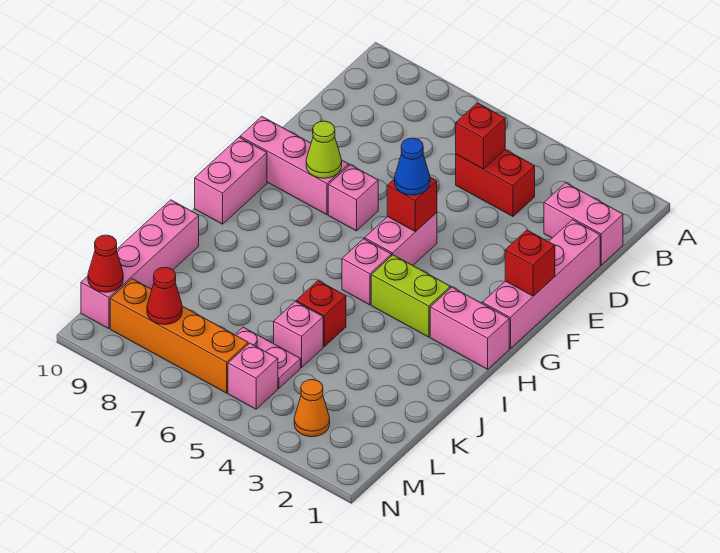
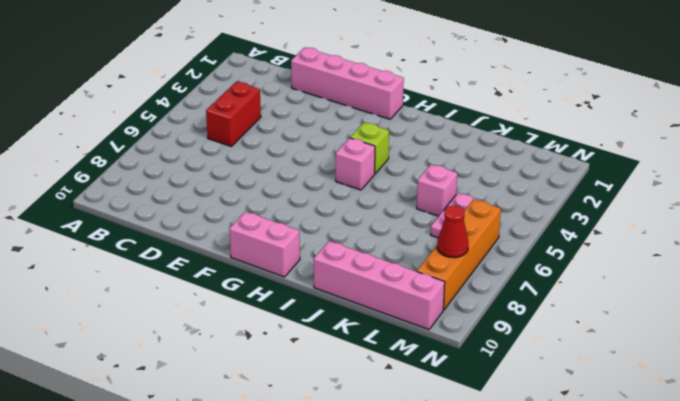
lime 1x1 brick [350,123,389,174] -> lime 1x2 brick [371,255,451,337]
none -> pink 1x2 brick [544,183,623,265]
none -> pink 1x2 brick [365,213,437,265]
none -> pink 1x1 brick [328,165,378,231]

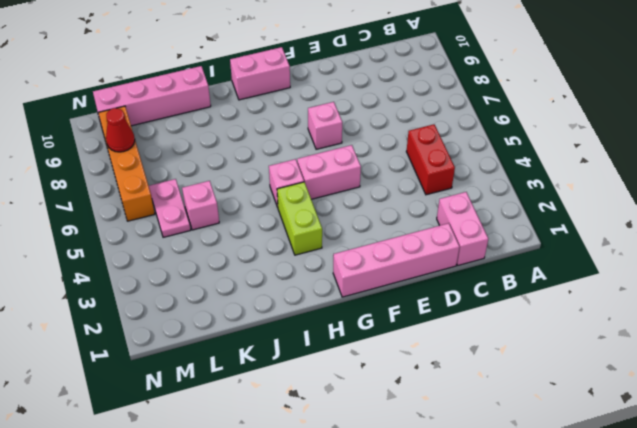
none -> pink 1x3 brick [240,117,349,215]
none -> pink 1x2 brick [430,287,509,369]
none -> red 1x1 brick [296,281,346,346]

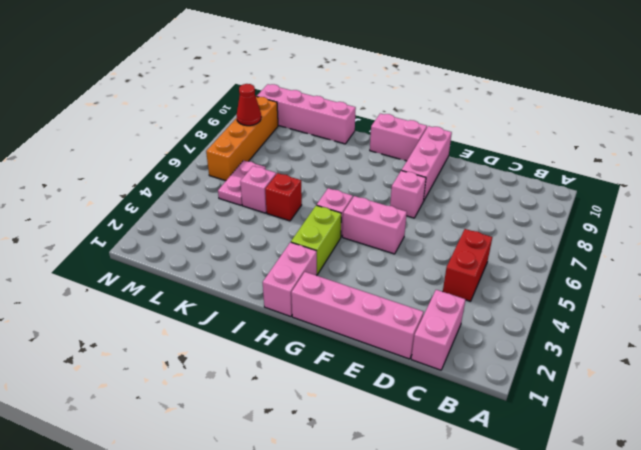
none -> orange 1x1 cone [294,380,330,437]
none -> pink 1x1 brick [228,343,278,409]
none -> red 1x1 brick [456,103,505,169]

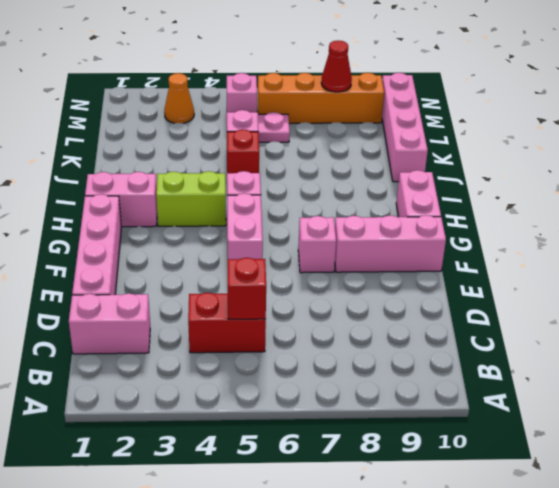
none -> red 1x1 brick [505,230,555,296]
none -> red 1x1 brick [387,177,437,232]
none -> lime 1x1 cone [306,121,342,178]

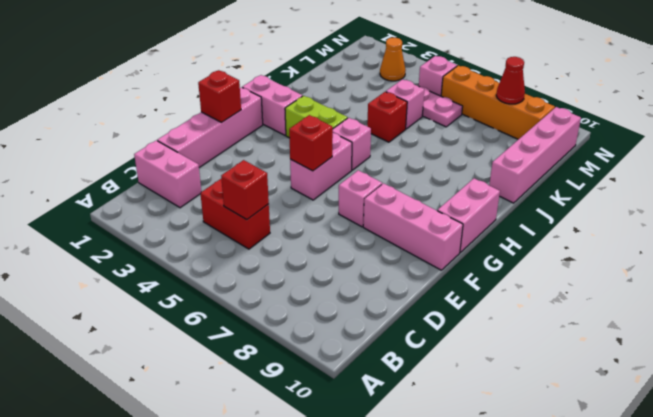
none -> lime 1x1 cone [306,121,342,178]
none -> red 1x1 cone [88,235,123,292]
none -> blue 1x1 cone [395,138,430,195]

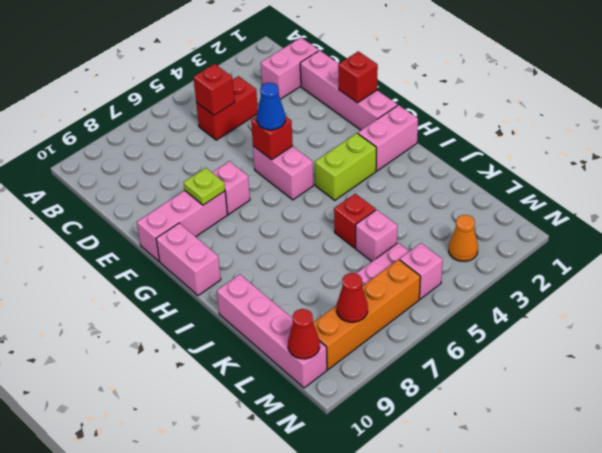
lime 1x1 plate [183,168,225,205] -> lime 1x1 cone [306,121,342,178]
none -> pink 1x1 brick [342,239,392,305]

